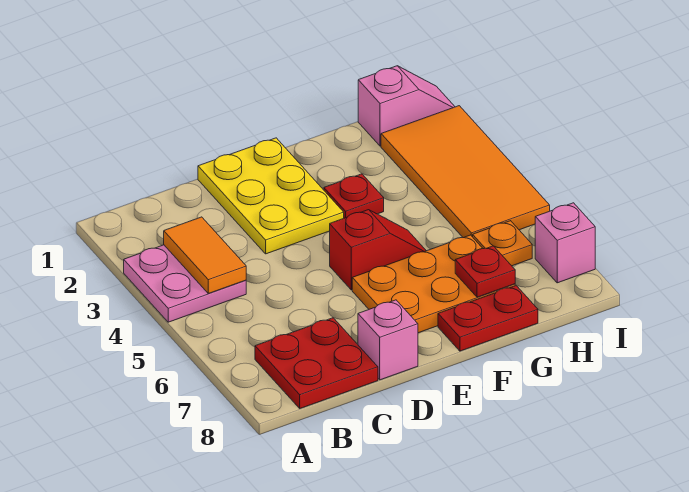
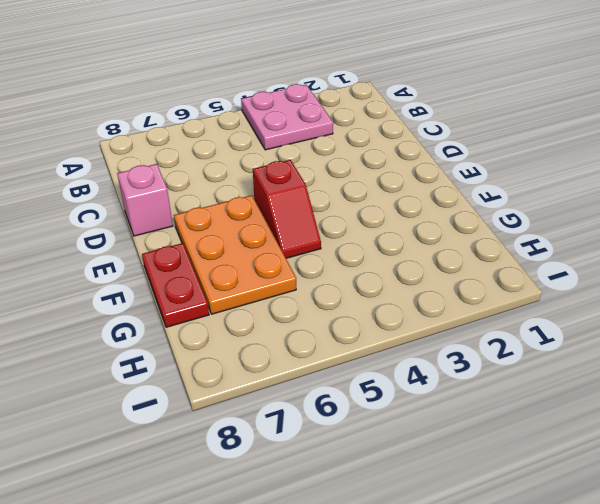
none -> red 2x2 plate [255,318,378,408]
none -> yellow 2x3 plate [198,138,344,254]
none -> red 1x1 plate [324,174,384,218]

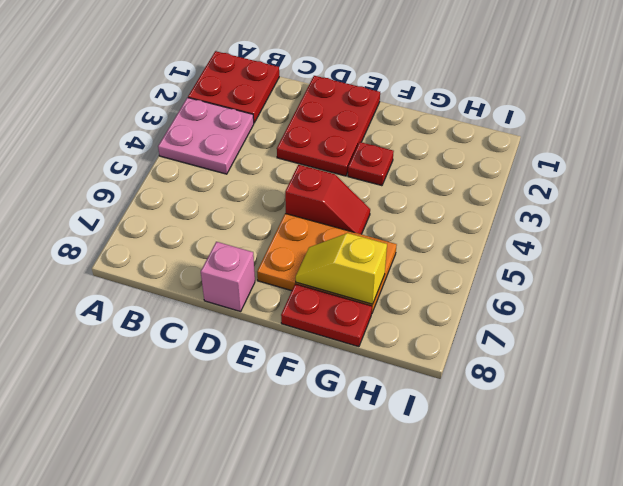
red 2x2 plate [188,51,279,123] -> red 2x2 plate moved to [255,318,378,408]
red 2x3 plate [277,76,380,176] -> yellow 2x3 plate [198,138,344,254]
yellow 1x2 slope [296,233,387,304] -> red 1x1 plate [455,246,515,297]
none -> pink 1x2 slope [358,66,455,146]
none -> orange 2x4 tile [381,106,550,238]
none -> orange 1x1 plate [473,221,532,266]

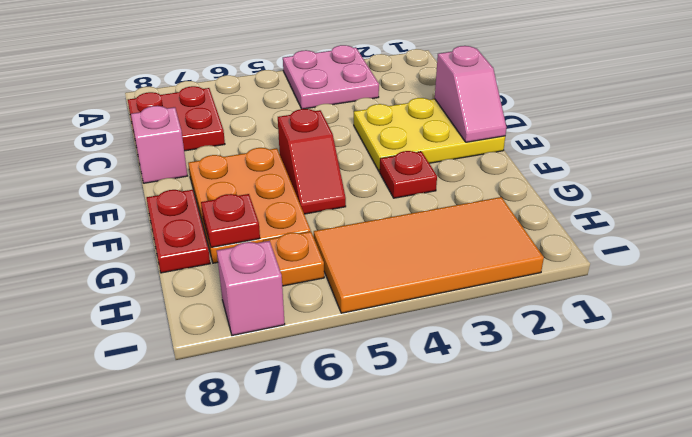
pink 1x2 slope [435,46,506,142] -> pink 1x2 slope moved to [358,66,455,146]
none -> orange 1x2 tile [164,217,246,293]

